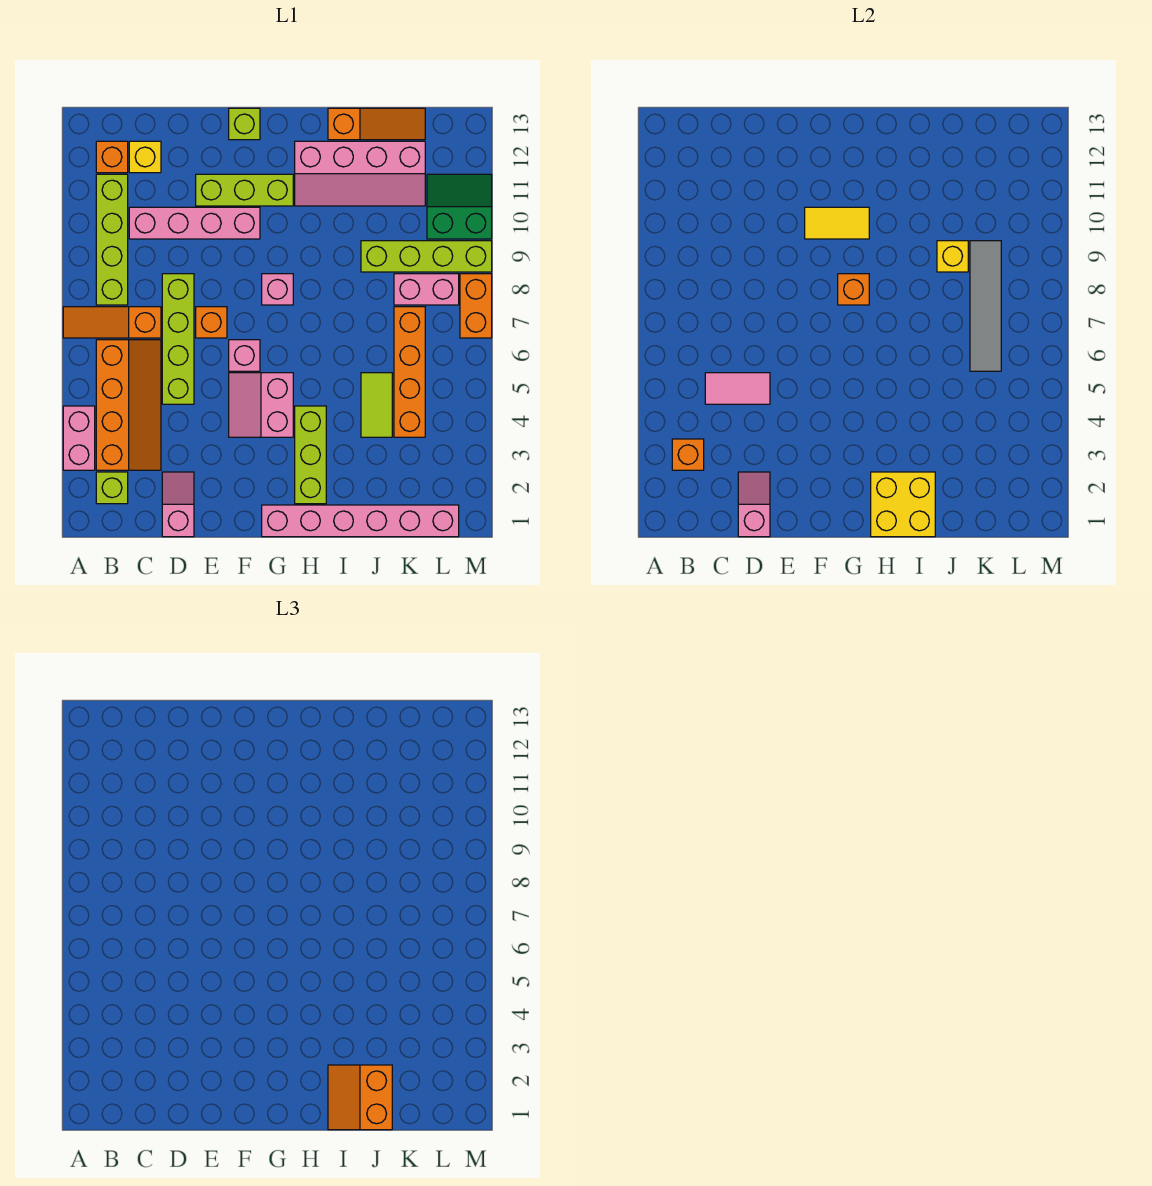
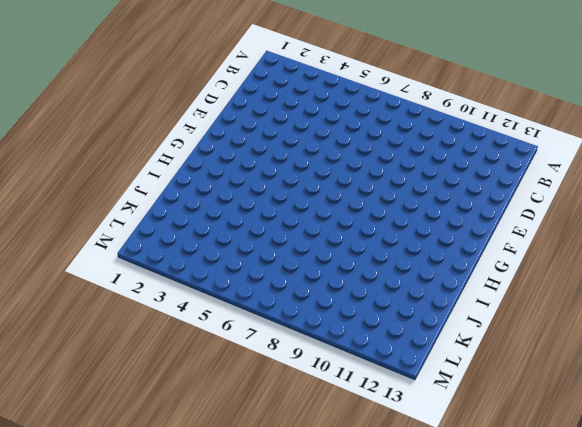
none -> pink 1x2 brick [63,406,95,470]
none -> orange 1x3 slope [63,307,161,338]
none -> lime 1x1 brick [96,472,128,504]
none -> orange 2x4 slope [96,340,161,470]

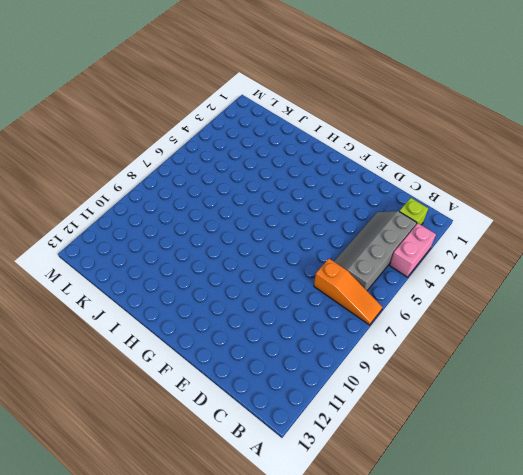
grey 2x4 slope [334,211,417,291] -> orange 2x4 slope [96,340,161,470]
none -> lime 1x4 brick [96,174,128,305]
none -> orange 1x1 brick [96,141,128,173]
none -> pink 1x4 brick [129,207,260,239]
none -> yellow 1x1 brick [129,141,161,173]

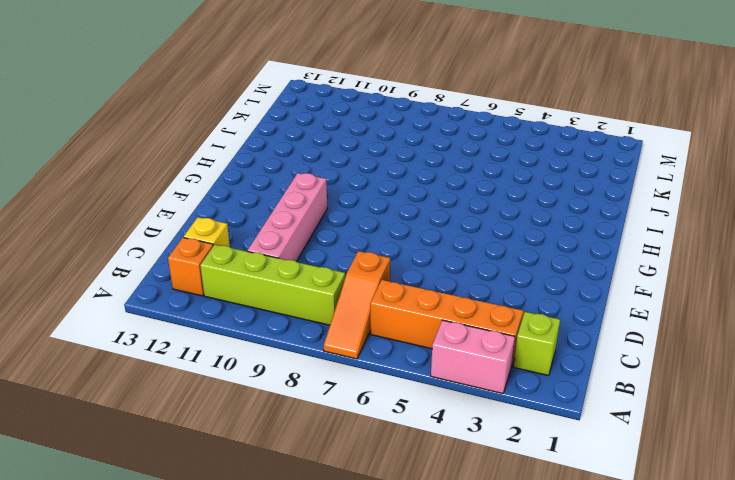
none -> pink 1x2 slope [162,472,194,537]
none -> lime 1x4 brick [162,274,194,404]
none -> orange 1x1 brick [196,307,227,338]
none -> lime 1x3 brick [196,174,293,206]

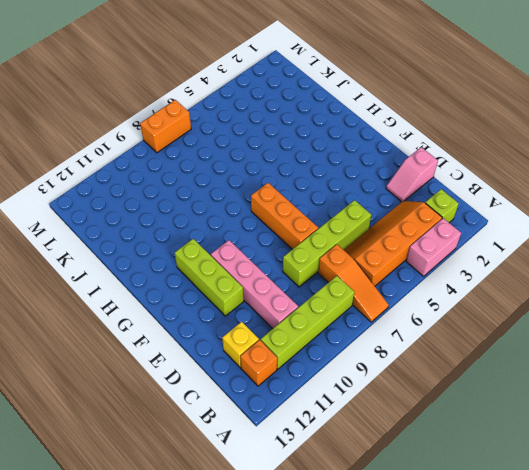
orange 1x3 brick [251,183,318,249] -> orange 1x1 brick [196,307,227,338]
none -> pink 2x2 slope [229,373,293,437]
none -> pink 1x1 brick [229,340,260,371]
none -> lime 1x1 brick [229,108,260,140]
none -> pink 1x6 brick [262,505,459,537]

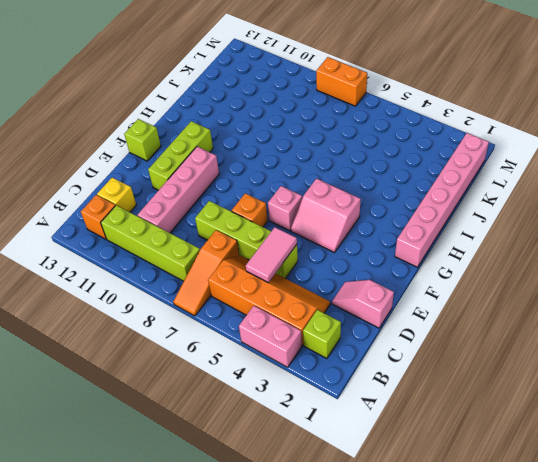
none -> pink 1x1 brick [262,274,293,305]
none -> lime 1x3 brick [295,406,326,504]
none -> pink 2x4 slope [295,141,425,206]
none -> orange 1x3 slope [328,108,425,140]

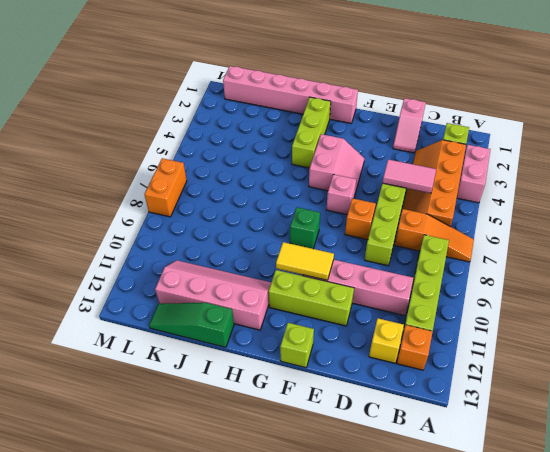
green 1x1 brick [290,207,320,249] -> pink 1x1 brick [262,274,293,305]
green 1x3 slope [149,303,234,347] -> orange 1x3 slope [328,108,425,140]
none -> lime 1x2 tile [361,373,392,437]
none -> lime 1x4 brick [361,241,492,272]
none -> orange 1x4 brick [394,307,425,437]
none -> pink 1x2 brick [394,274,459,305]

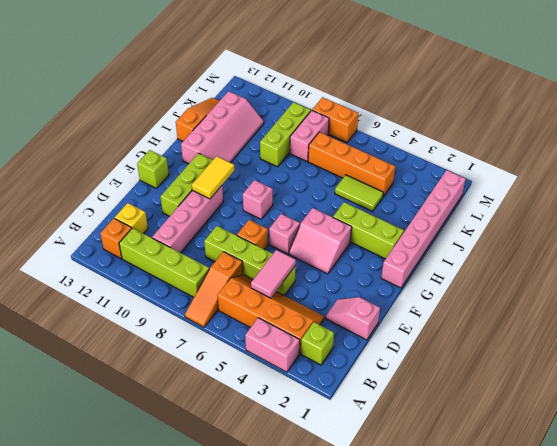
lime 1x3 brick [260,102,311,167] -> lime 1x4 brick [361,241,492,272]
none -> green 2x2 slope [427,174,492,239]
none -> orange 1x1 brick [672,439,704,470]
none -> pink 1x2 slope [738,472,770,537]
none -> orange 1x1 brick [838,274,869,305]

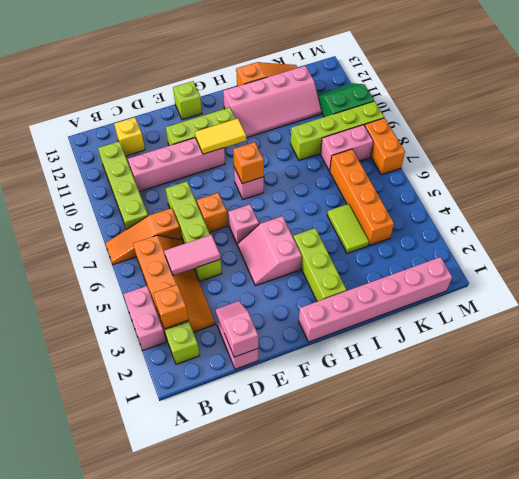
none -> orange 1x1 brick [96,141,128,173]
none -> yellow 2x2 brick [871,472,935,537]
none -> yellow 1x1 brick [937,241,968,272]
none -> grey 1x4 tile [970,241,1001,371]

